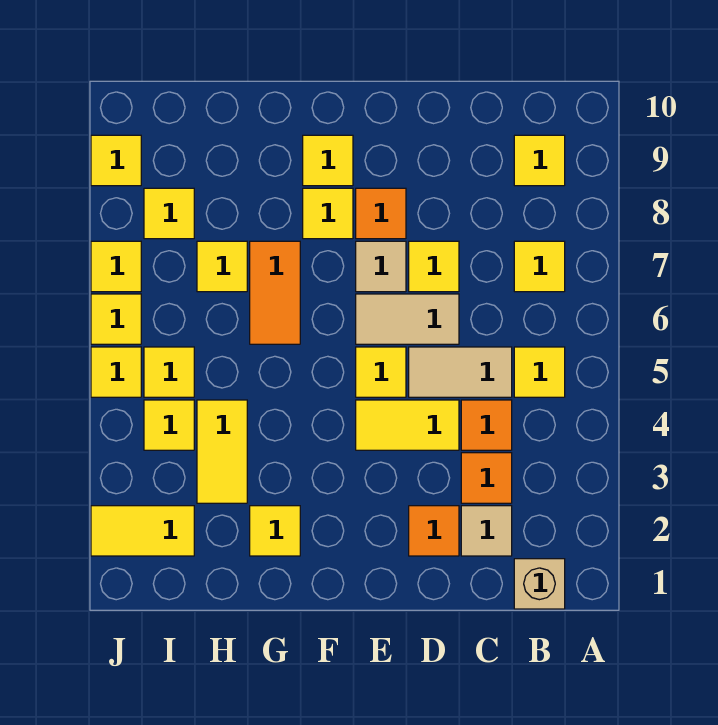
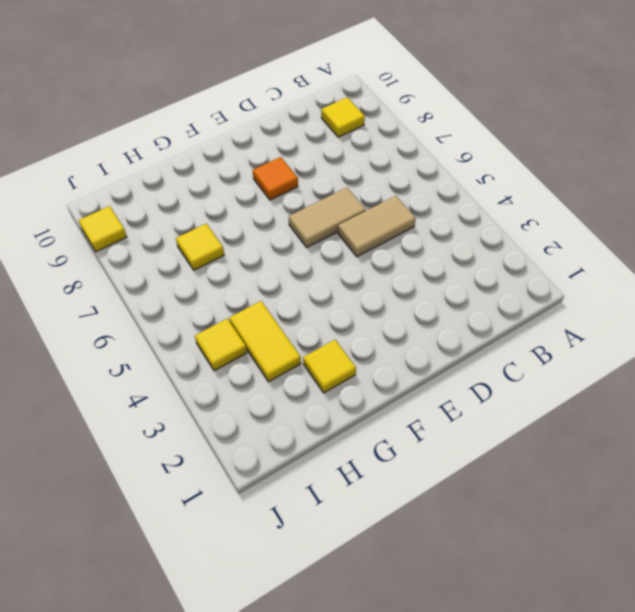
none -> tan 1x1 brick [514,559,565,609]
none -> yellow 1x1 tile [514,347,565,397]
none -> yellow 1x1 tile [514,241,565,292]

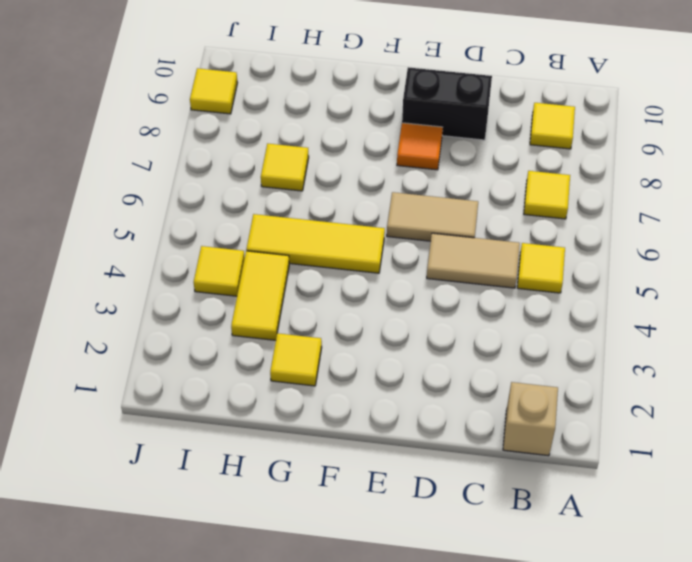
black 1x2 brick [402,67,492,140] -> none
yellow 1x3 tile [246,214,385,273] -> none
none -> tan 1x1 tile [461,506,512,556]
none -> orange 1x1 tile [461,453,512,503]
none -> orange 1x1 tile [461,400,512,450]

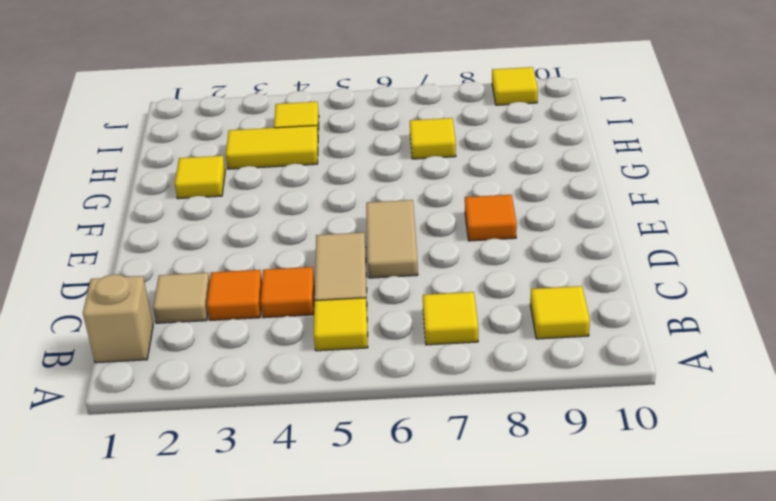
none -> orange 1x1 tile [409,506,459,556]
none -> yellow 1x2 tile [356,400,459,450]
none -> yellow 1x1 tile [409,241,459,292]

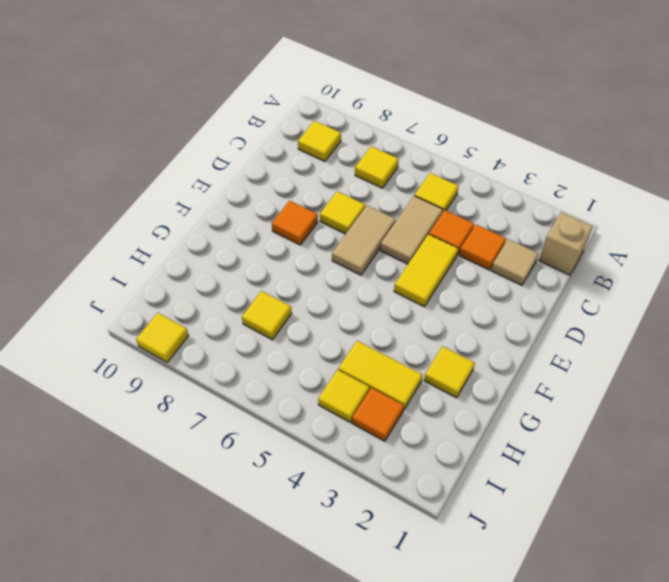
orange 1x1 tile [352,388,404,441] -> orange 1x1 tile moved to [409,506,459,556]
none -> yellow 1x1 tile [356,347,406,397]
none -> tan 1x1 tile [356,241,406,292]
none -> yellow 1x1 tile [303,188,353,239]

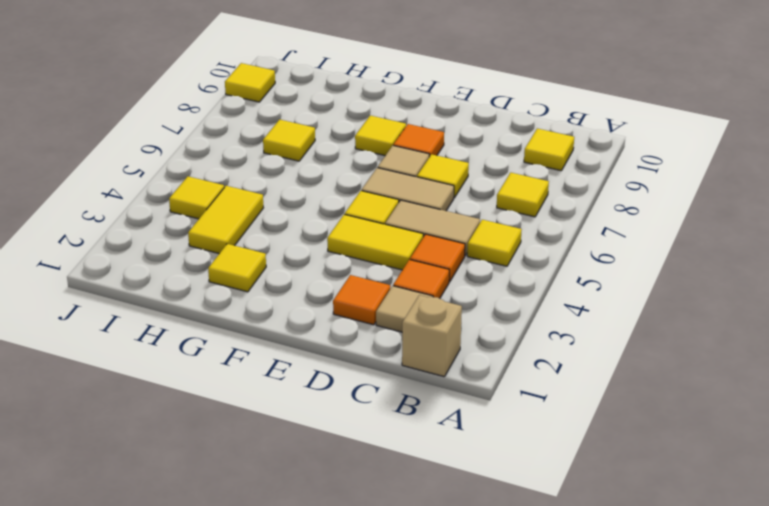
none -> yellow 1x1 tile [303,135,353,186]
none -> orange 1x2 tile [250,241,300,344]
none -> yellow 1x2 tile [91,506,194,556]

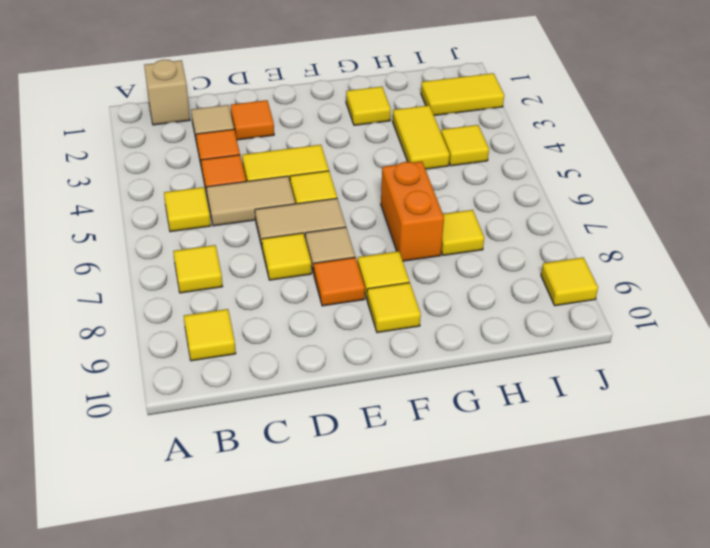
orange 1x2 brick [381,161,444,261] -> orange 1x2 tile [250,241,300,344]
none -> yellow 1x1 tile [144,347,194,397]
none -> yellow 1x1 tile [144,188,194,239]
none -> yellow 1x1 tile [91,347,141,397]

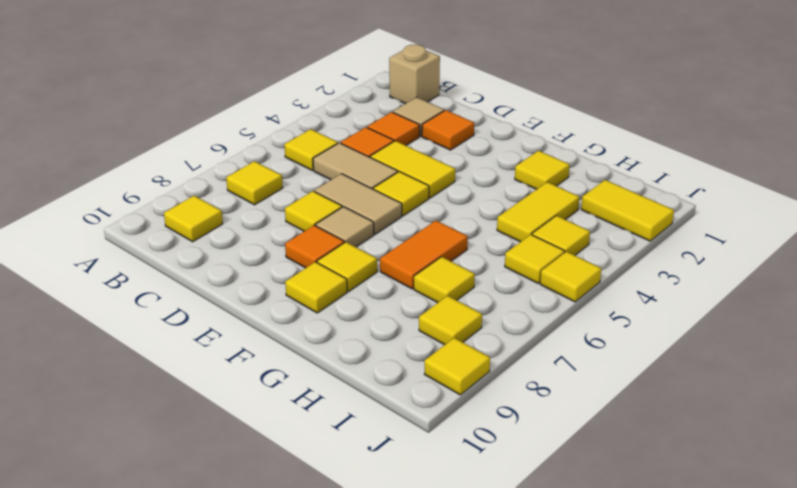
none -> yellow 1x1 tile [91,294,141,344]
none -> yellow 1x1 tile [91,241,141,292]

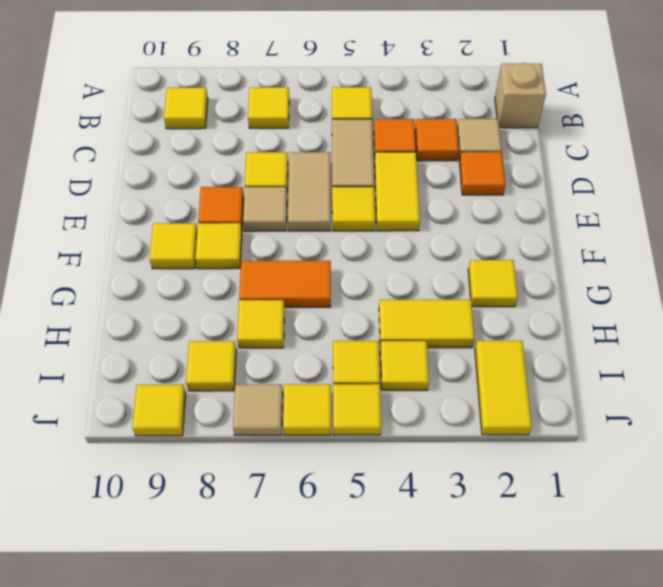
tan 1x1 tile [233,384,283,435] -> yellow 1x1 tile [91,241,141,292]

